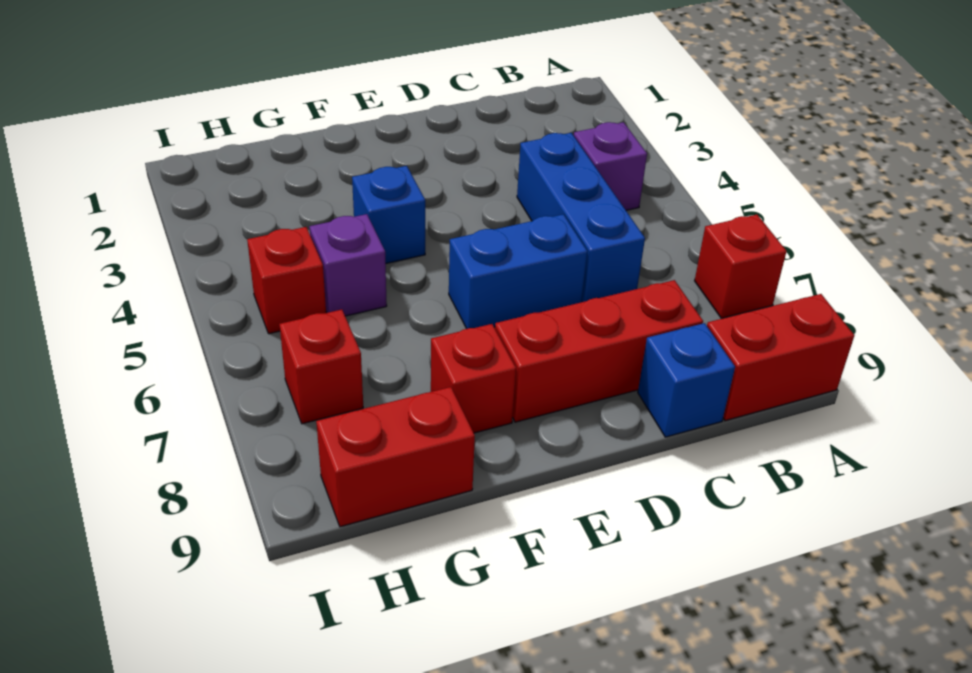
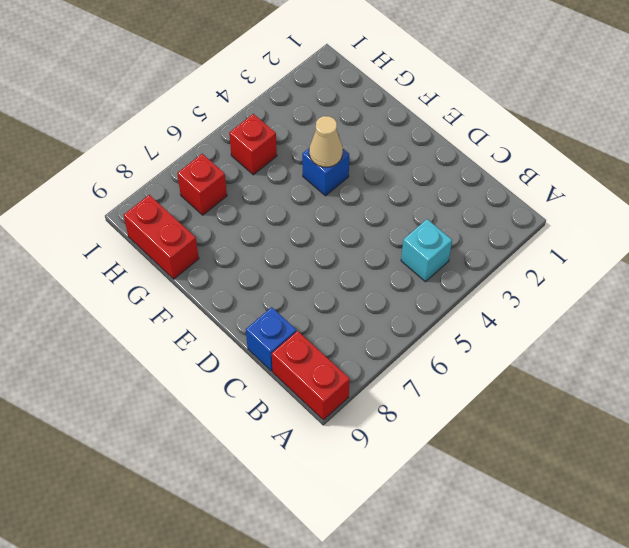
cyan 1x1 brick [401,219,452,282] -> purple 1x1 brick [574,122,647,210]
tan 1x1 cone [309,116,343,167] -> none
none -> red 1x1 brick [695,215,787,318]
none -> blue 1x3 brick [517,133,645,302]
none -> red 1x3 brick [495,280,703,422]

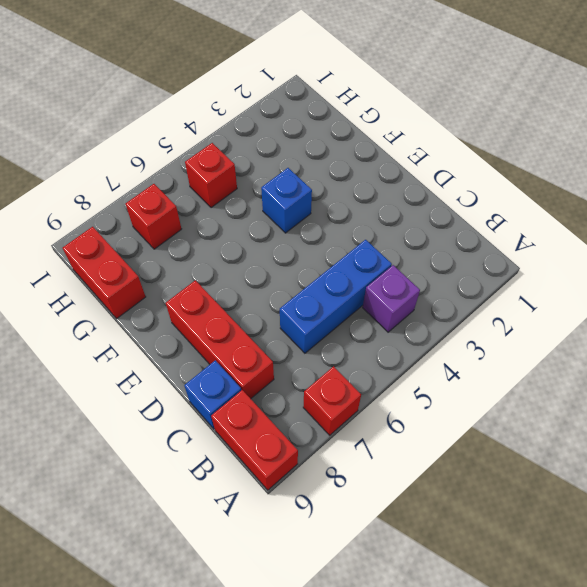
none -> blue 1x2 brick [449,214,587,329]
none -> red 1x1 brick [431,324,516,433]
none -> purple 1x1 brick [309,214,387,316]

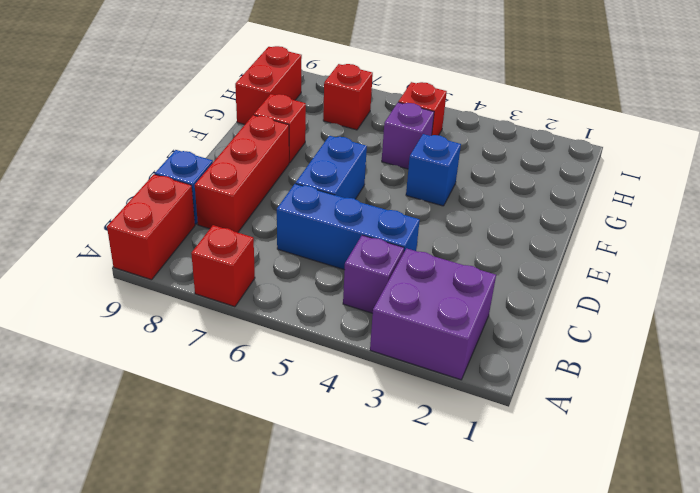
purple 2x2 brick [370,248,496,380] -> none

